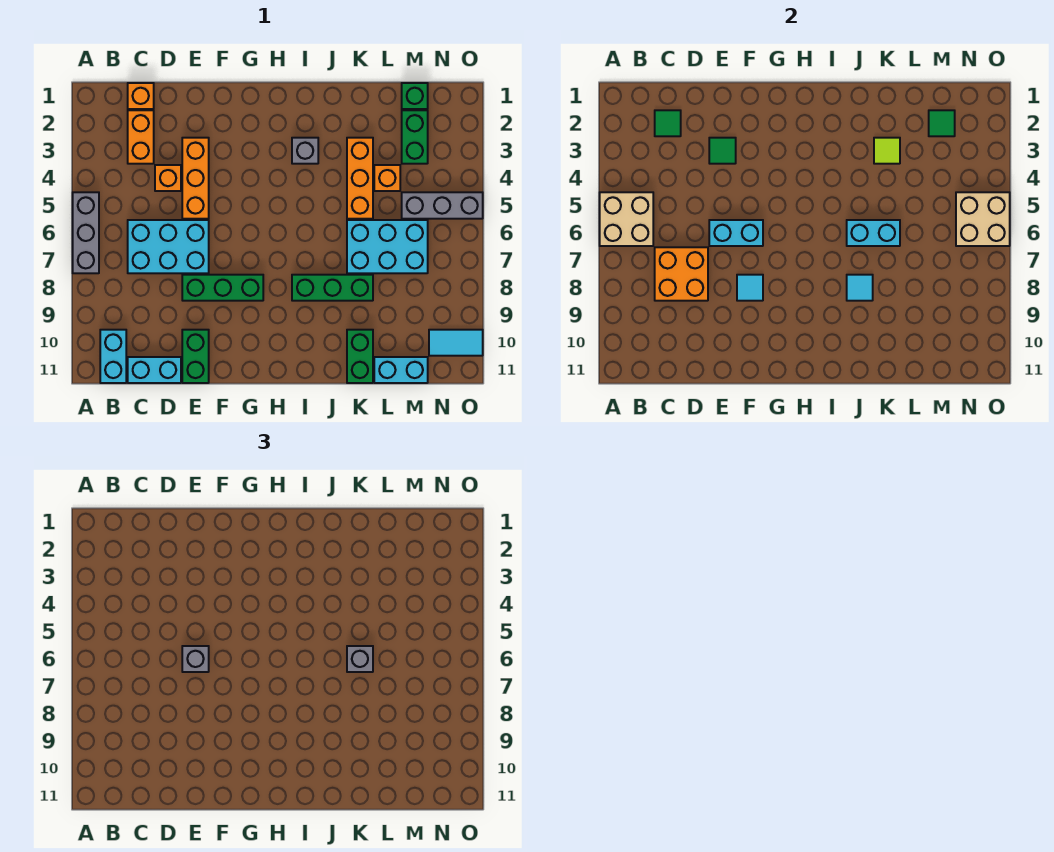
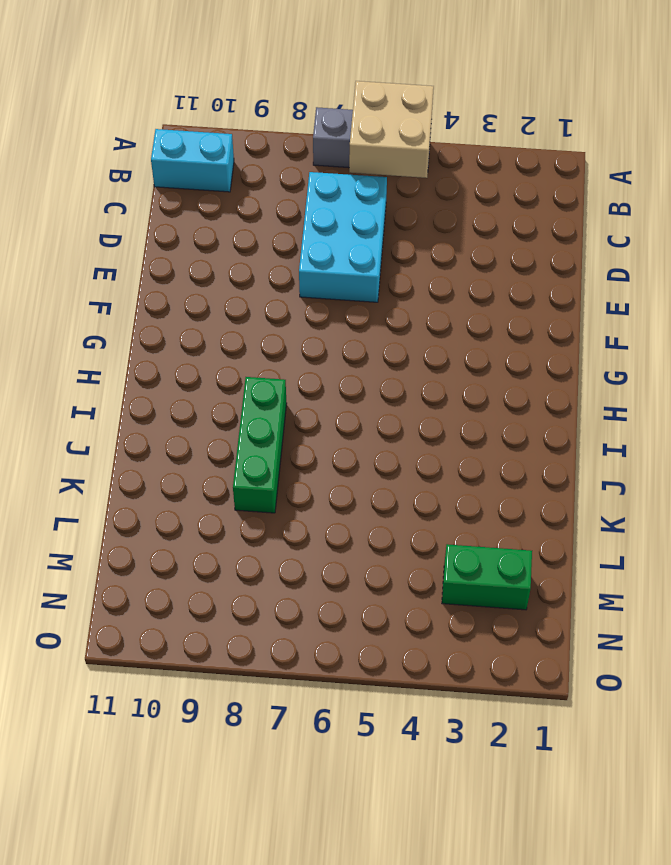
none -> orange 1x1 brick [128,83,154,109]
none -> orange 1x2 brick [128,110,154,164]
none -> cyan 1x2 brick [128,357,181,383]
none -> orange 1x1 brick [155,165,181,191]

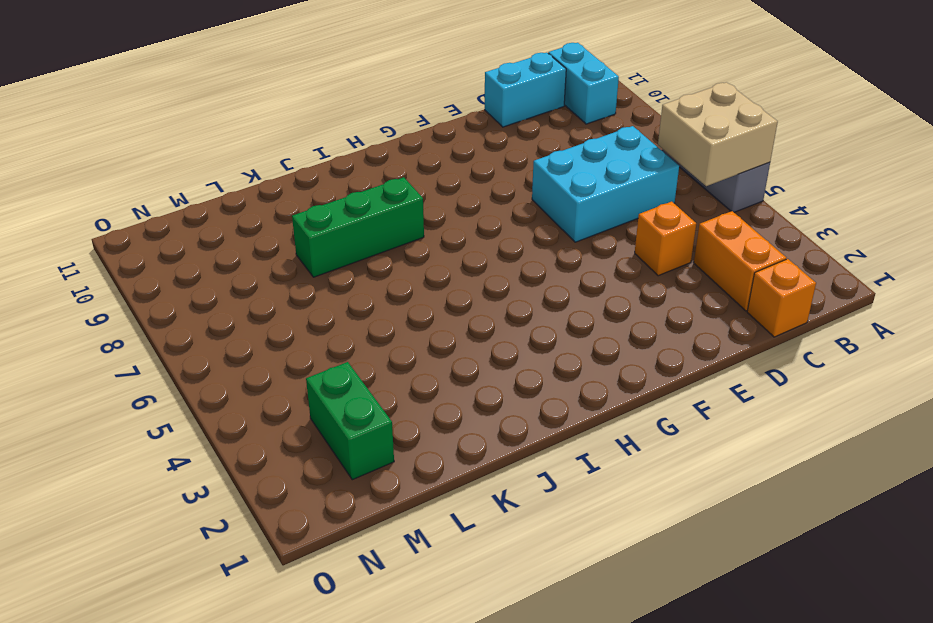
none -> orange 1x3 brick [182,138,209,219]
none -> green 1x3 brick [182,275,263,301]
none -> green 1x2 brick [182,330,209,383]
none -> grey 1x1 brick [292,138,318,164]

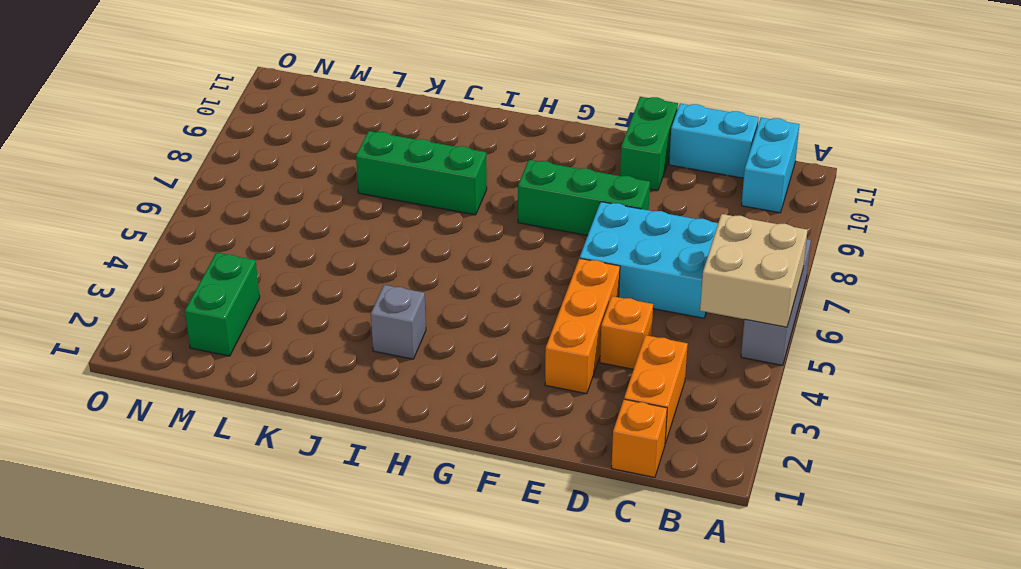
none -> orange 1x3 brick [347,138,373,219]
none -> cyan 2x3 brick [347,220,428,273]
none -> green 1x2 brick [347,330,373,383]
none -> orange 1x1 brick [374,165,400,191]

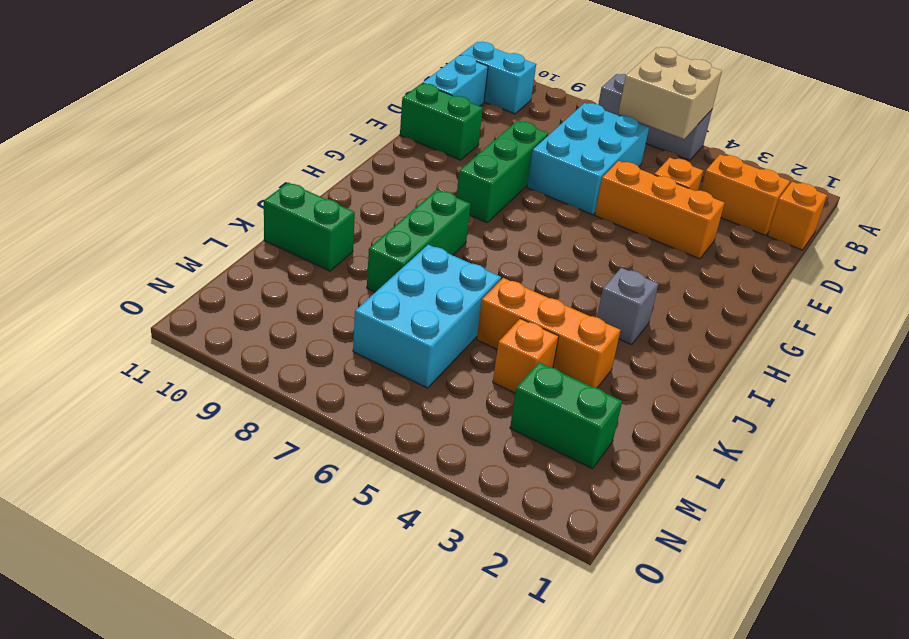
none -> cyan 1x2 brick [374,357,428,383]
none -> green 1x1 brick [402,83,428,109]
none -> grey 1x3 brick [402,192,483,219]
none -> cyan 1x2 tile [429,330,483,356]

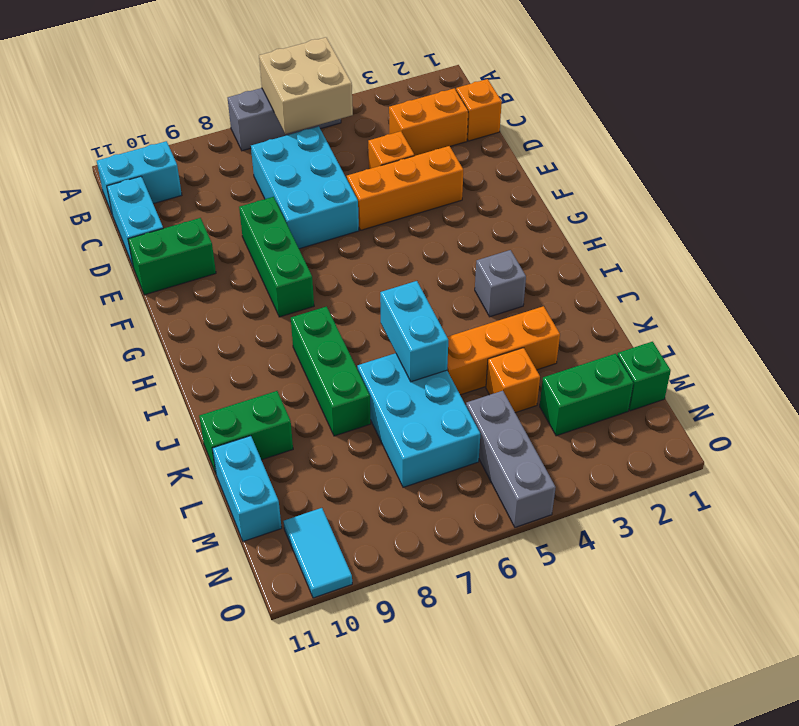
none -> green 1x1 tile [655,110,681,136]
none -> orange 2x2 brick [655,247,708,301]
none -> green 1x1 tile [709,138,736,164]
none -> cyan 1x2 brick [709,220,763,246]

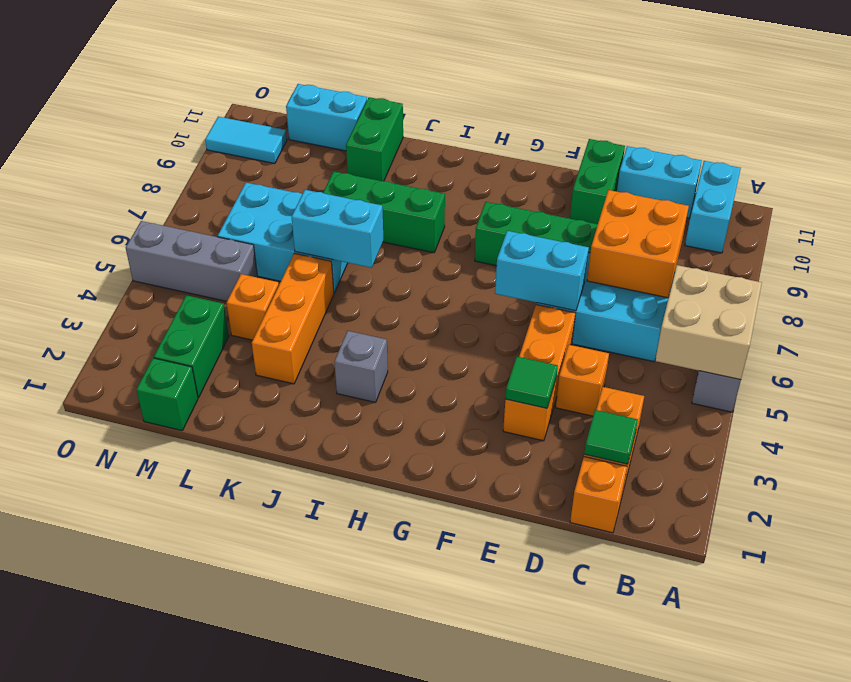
none -> cyan 1x1 tile [737,275,763,301]
none -> cyan 1x1 tile [847,275,873,301]
none -> lime 1x1 tile [874,138,900,164]
none -> green 1x1 tile [929,110,955,136]

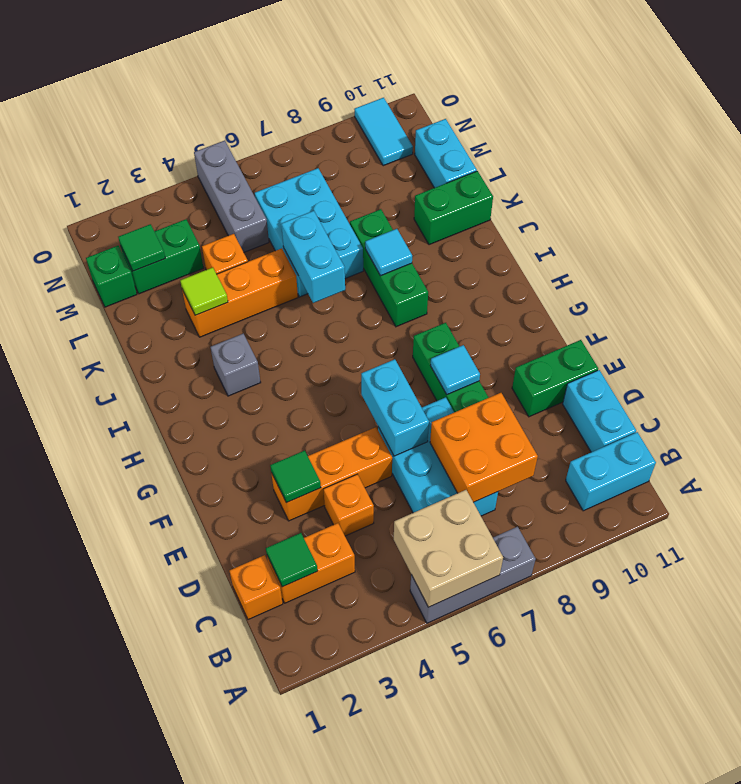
none -> tan 2x2 brick [956,192,1010,246]
none -> grey 1x1 brick [182,646,209,672]
none -> grey 1x1 brick [347,646,373,672]

